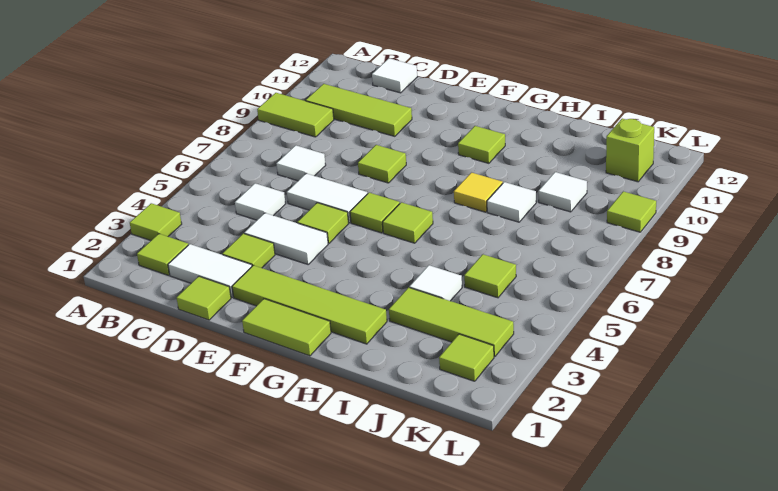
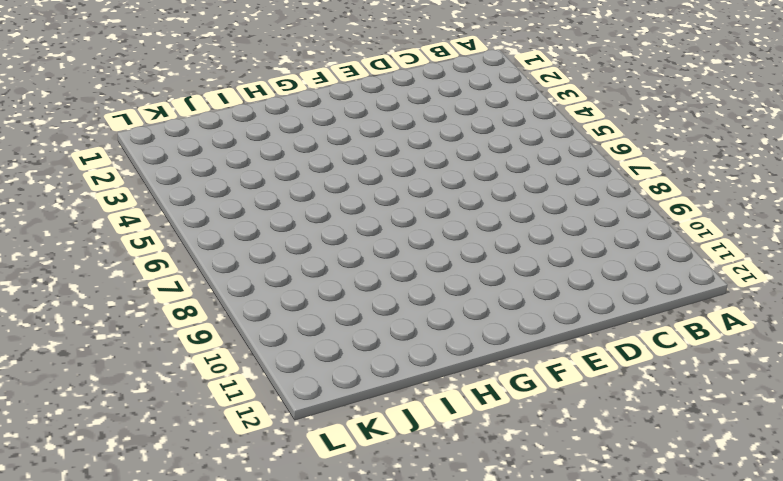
none -> lime 1x1 tile [130,203,182,241]
none -> lime 1x2 tile [257,93,334,137]
none -> lime 1x1 tile [137,234,188,275]

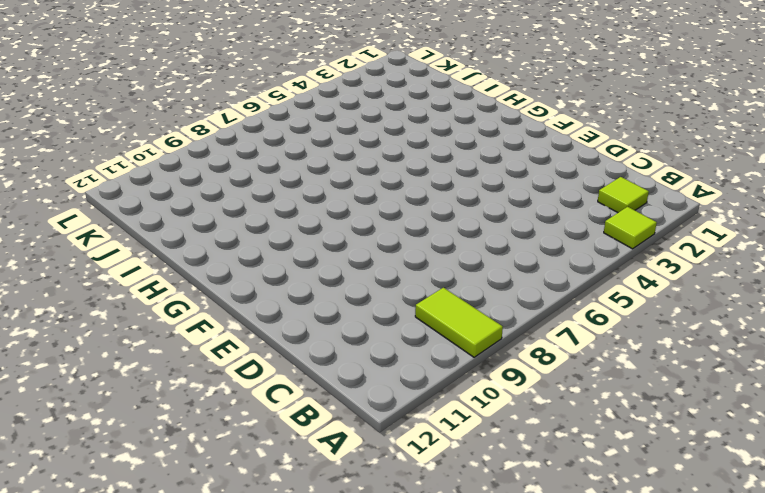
none -> lime 1x3 tile [306,84,412,136]
none -> white 1x2 tile [168,244,252,297]
none -> white 1x1 tile [235,183,285,220]

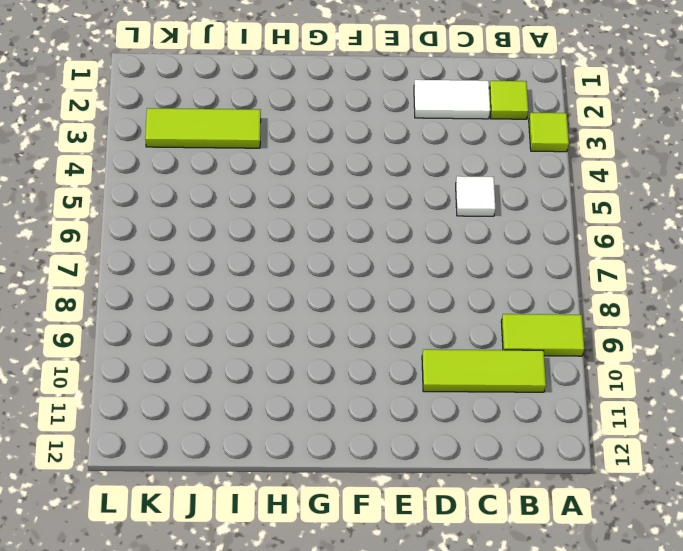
none -> white 1x1 tile [276,145,326,181]
none -> white 1x1 tile [372,58,417,93]
none -> lime 1x1 tile [177,276,231,320]

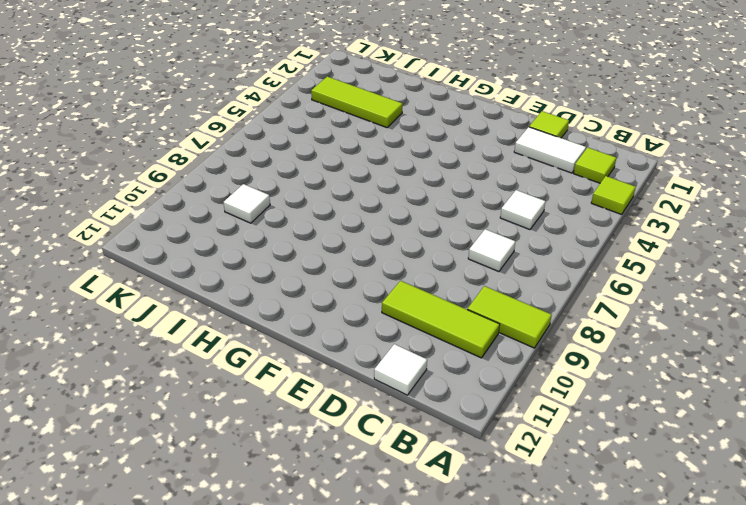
none -> lime 1x1 tile [222,233,275,268]
none -> white 1x2 tile [244,213,328,264]
none -> white 1x2 tile [287,173,367,223]

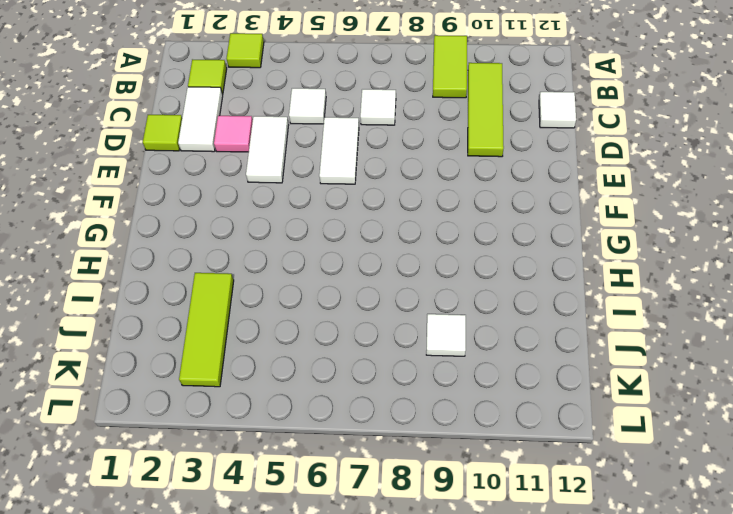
pink 1x1 tile [214,116,253,152] -> lime 1x1 tile [222,233,275,268]
none -> lime 1x4 tile [232,265,387,344]
none -> lime 1x1 tile [297,203,349,243]
none -> lime 1x1 tile [358,145,406,183]

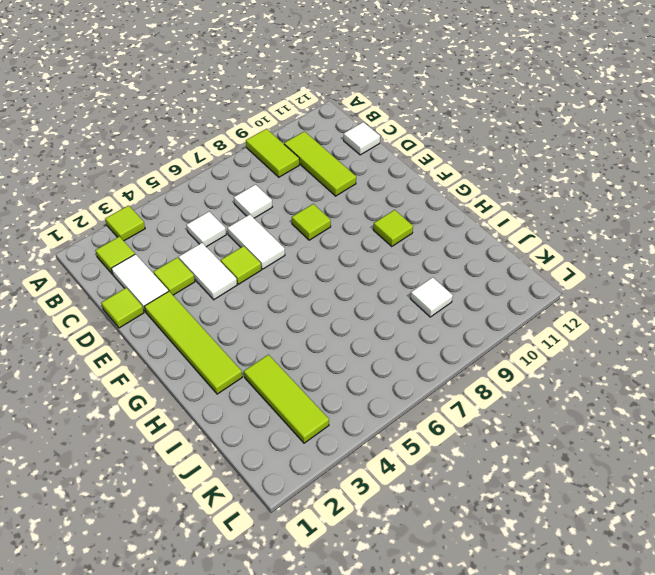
none -> lime 1x2 tile [242,299,331,356]
none -> lime 1x1 tile [350,193,400,233]
none -> lime 1x1 tile [383,202,433,243]

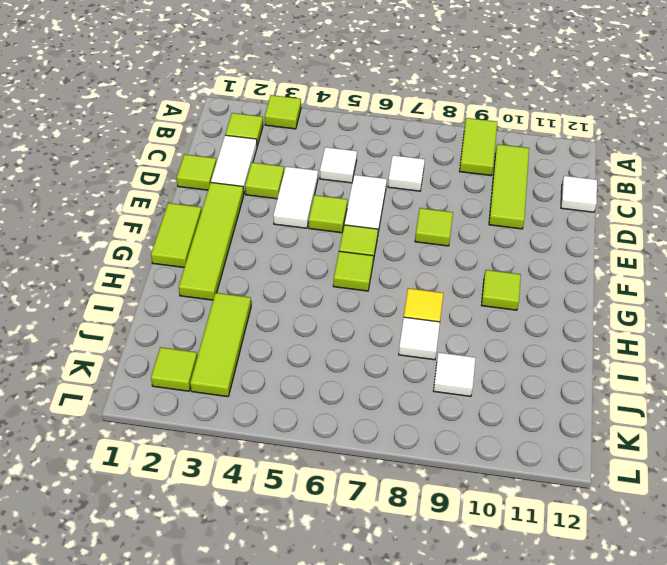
none -> white 1x1 tile [409,265,462,301]
none -> lime 1x1 tile [464,254,516,298]
none -> lime 1x1 brick [606,119,654,182]

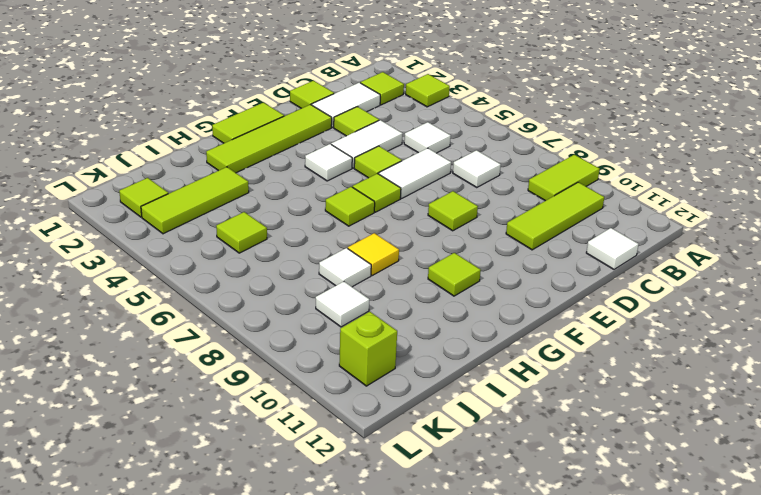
white 1x1 tile [305,144,352,181] -> white 1x1 tile moved to [409,265,462,301]
none -> lime 1x1 tile [607,191,656,232]

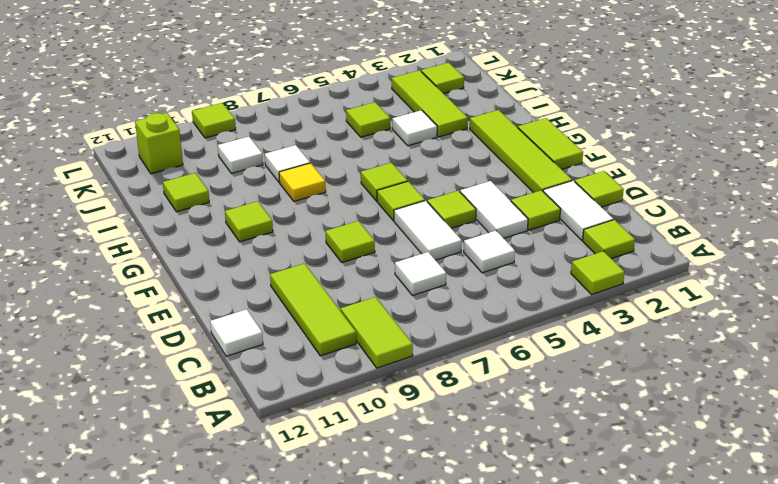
lime 1x1 tile [163,173,209,212] -> none

